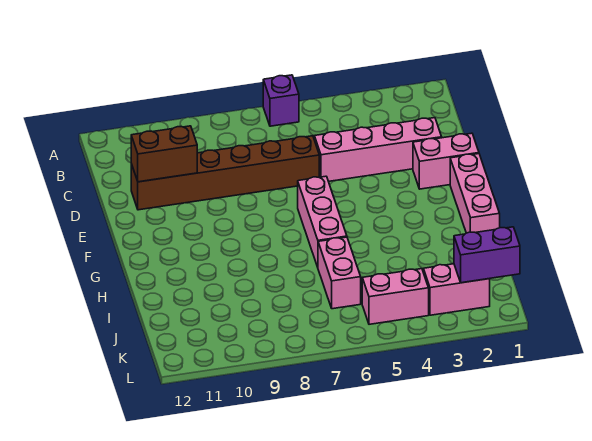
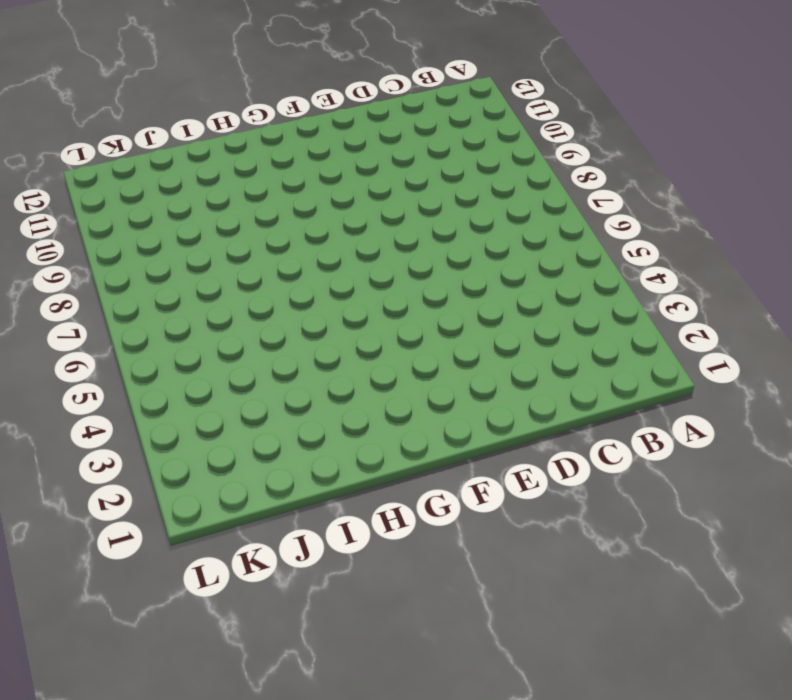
none -> purple 1x1 brick [263,75,299,126]
none -> pink 1x4 brick [314,118,442,181]

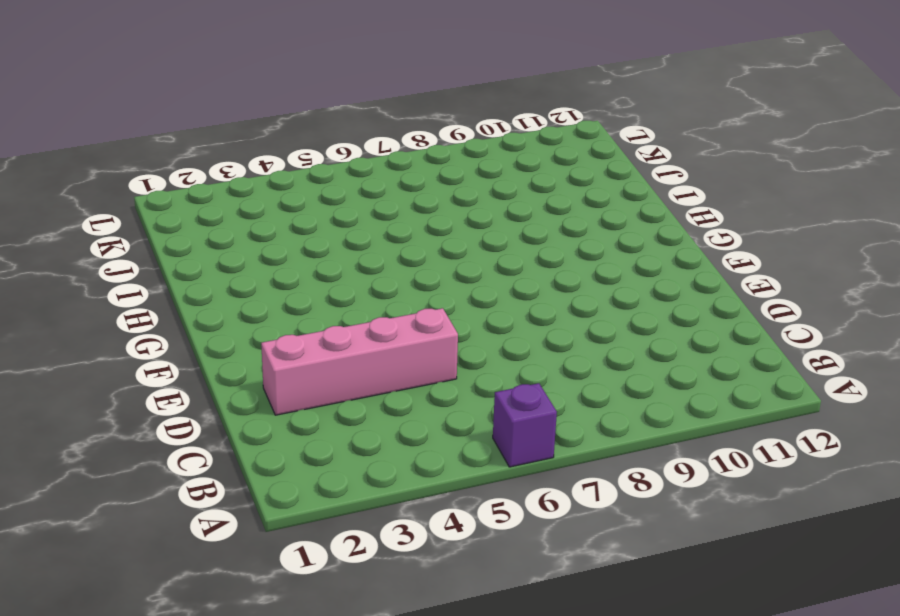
none -> brown 1x6 brick [131,136,319,210]
none -> pink 1x2 brick [413,133,479,189]

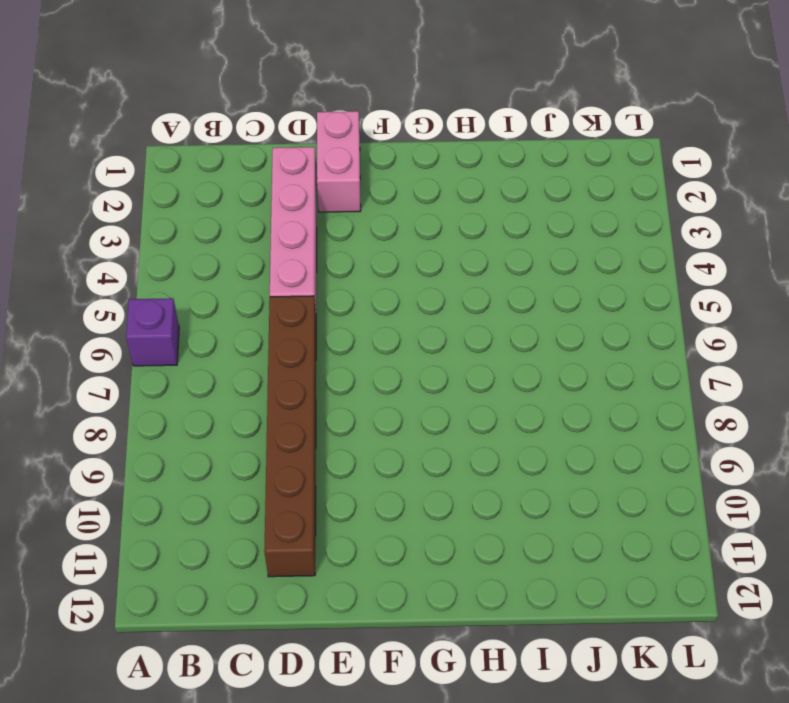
none -> pink 1x3 brick [450,154,500,233]
none -> pink 1x3 brick [298,176,347,267]

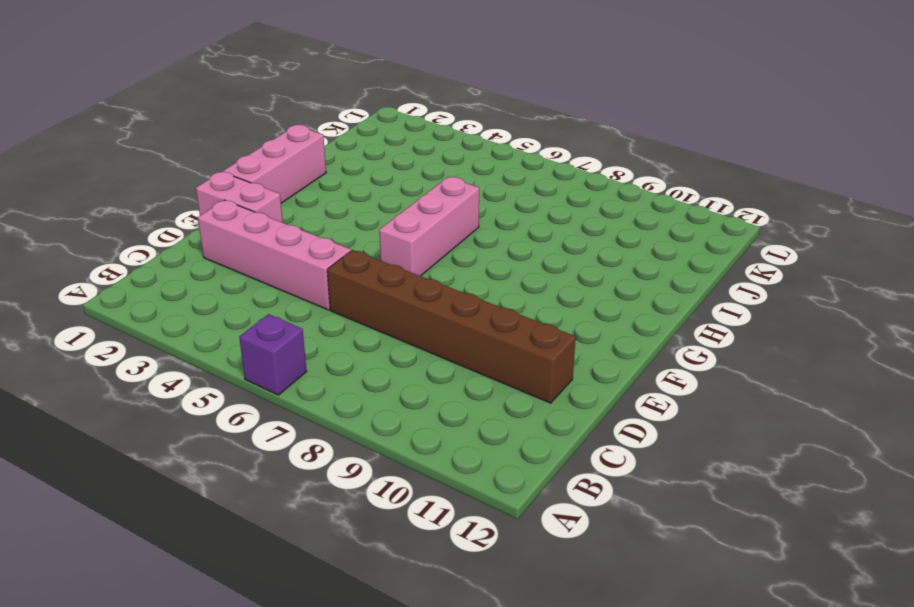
none -> pink 1x2 brick [318,237,361,309]
none -> pink 1x2 brick [423,264,490,315]

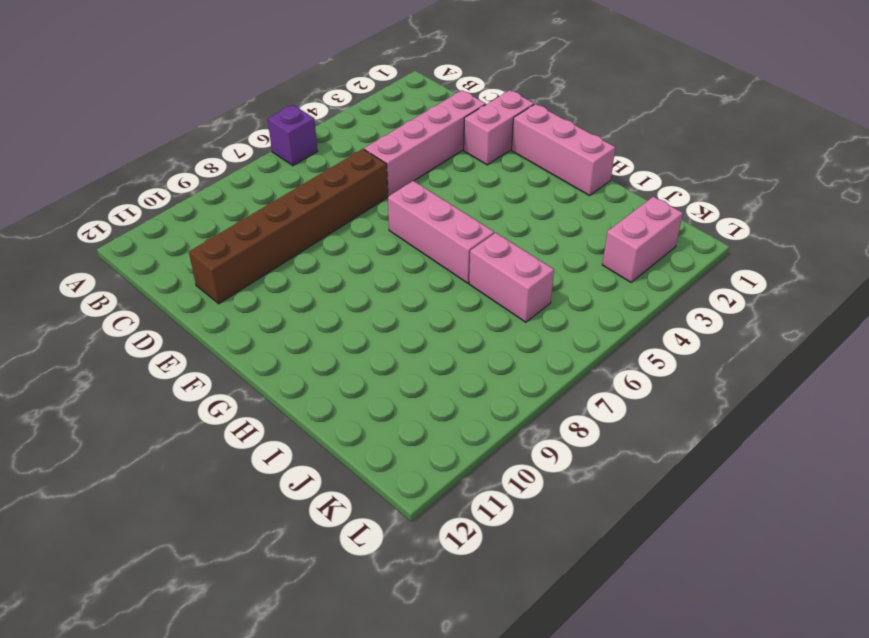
none -> pink 1x2 brick [362,269,429,324]
none -> brown 1x2 brick [131,126,197,182]

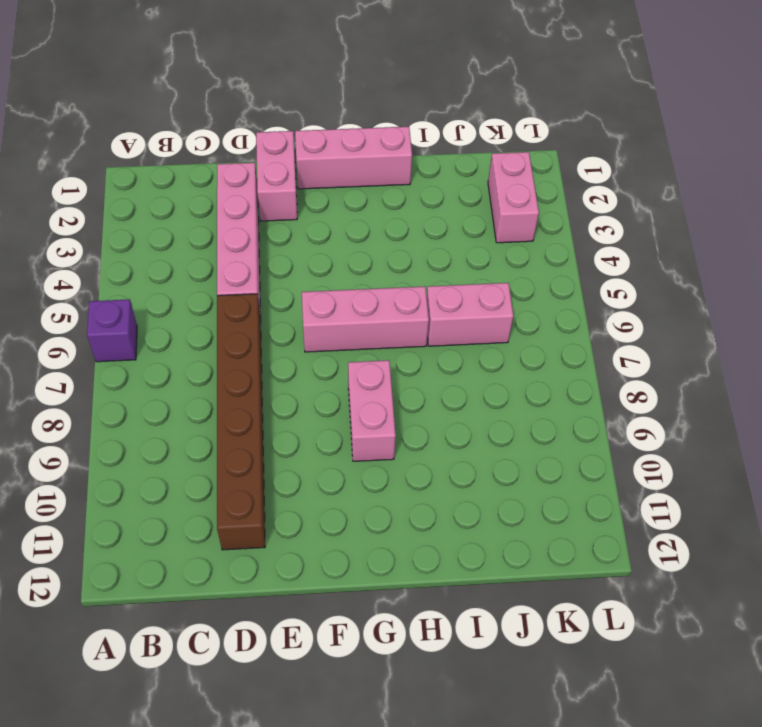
pink 1x2 brick [348,360,396,461] -> pink 1x2 brick moved to [362,269,429,324]
none -> brown 1x2 brick [131,126,197,182]
none -> purple 1x2 brick [454,227,520,283]

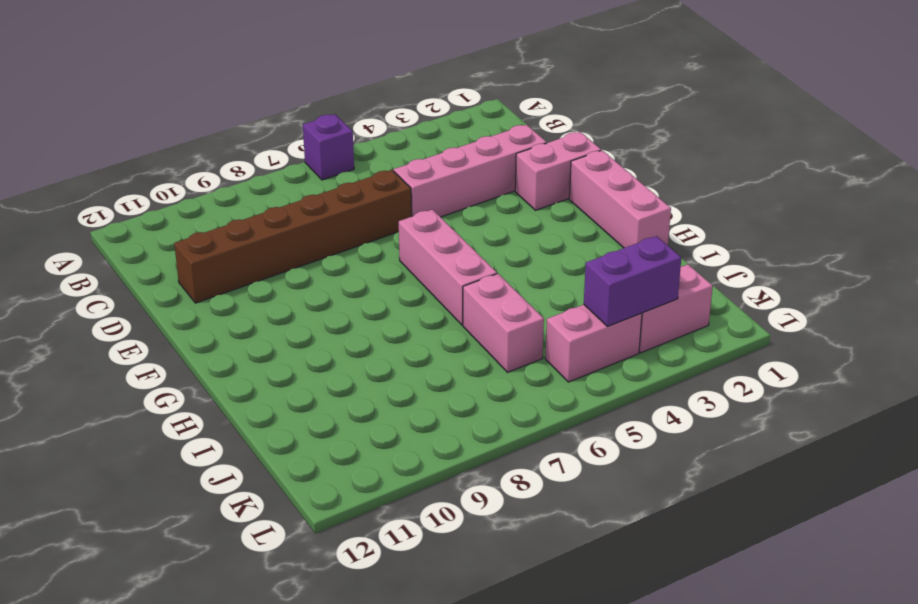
purple 1x2 brick [584,236,681,326] -> purple 1x2 brick moved to [454,227,520,283]
none -> brown 1x2 brick [131,126,197,182]

